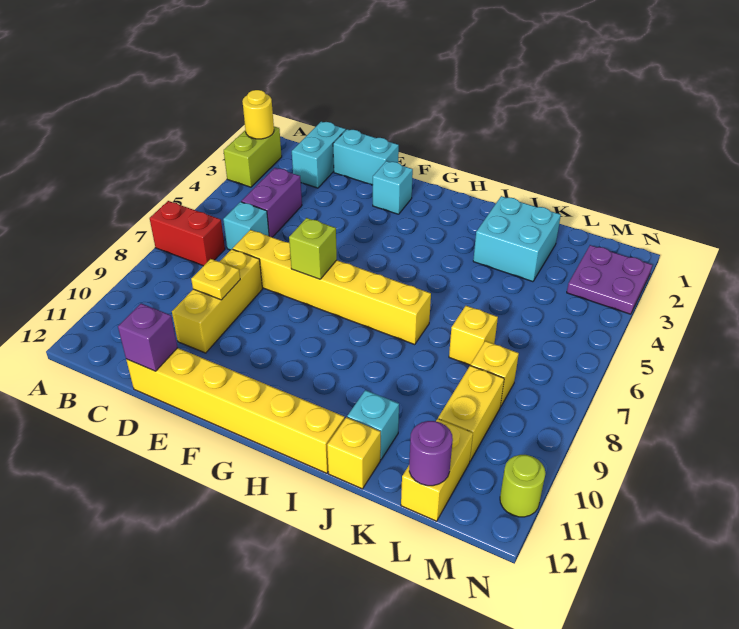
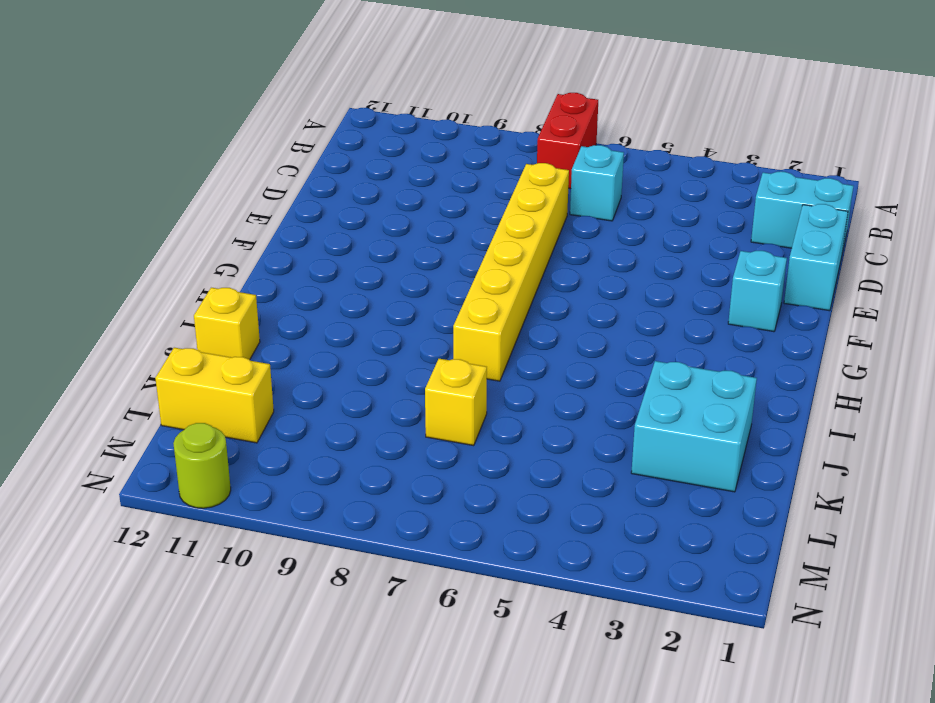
none -> lime 1x2 brick [224,126,282,187]
none -> purple 1x2 brick [241,168,302,237]
none -> yellow 1x3 brick [172,249,262,353]

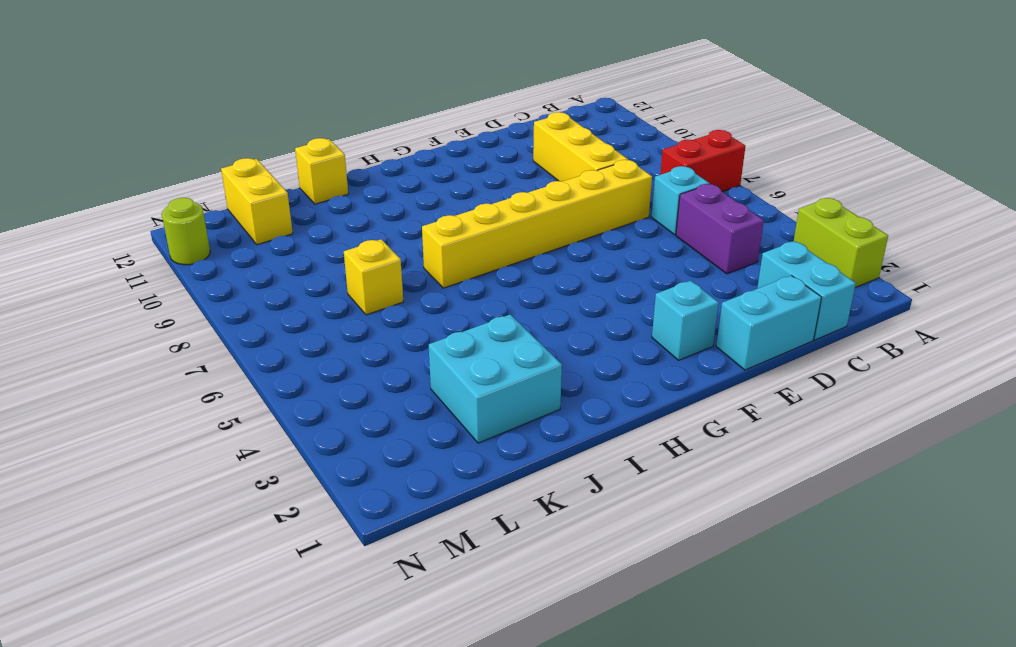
none -> yellow 1x6 brick [126,348,345,473]
none -> cyan 1x1 brick [347,390,399,460]
none -> yellow 1x1 brick [471,341,519,407]

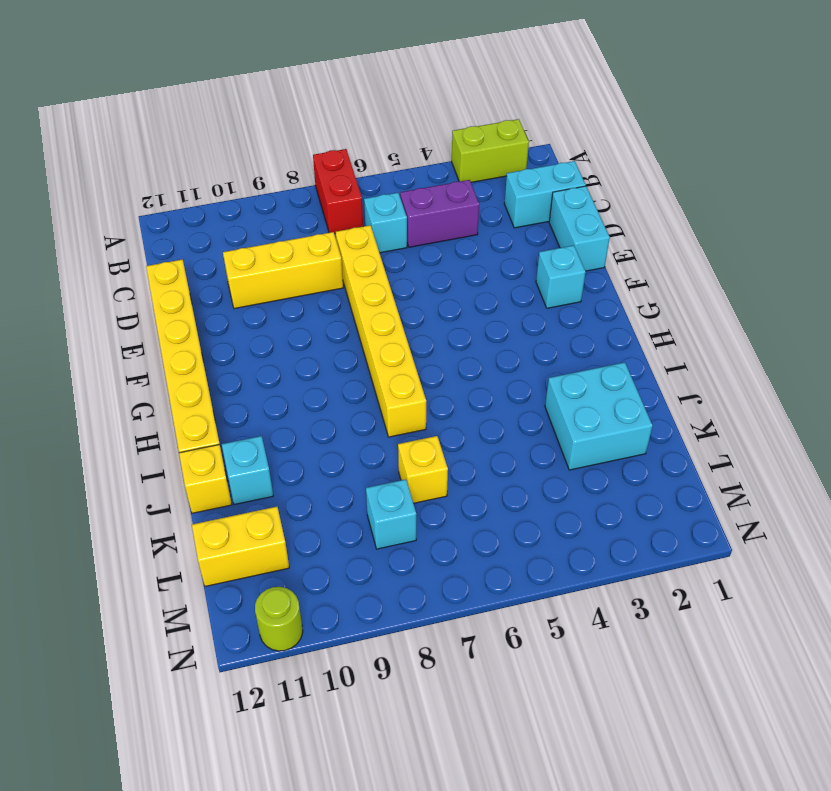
cyan 1x1 brick [366,479,416,549] -> yellow 1x1 brick [471,341,519,407]
none -> yellow 1x2 brick [438,365,504,461]
none -> purple 2x2 plate [567,245,652,314]
none -> yellow 1x1 round brick [242,90,274,139]

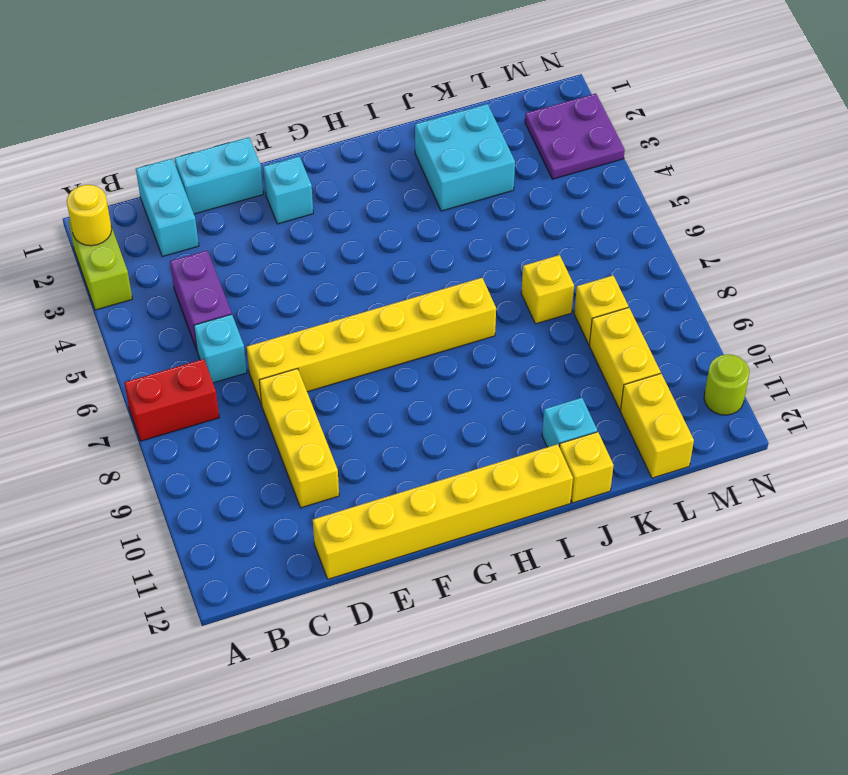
none -> yellow 1x1 plate [191,259,240,300]
none -> purple 1x1 brick [118,303,178,371]
none -> lime 1x1 brick [289,218,337,279]

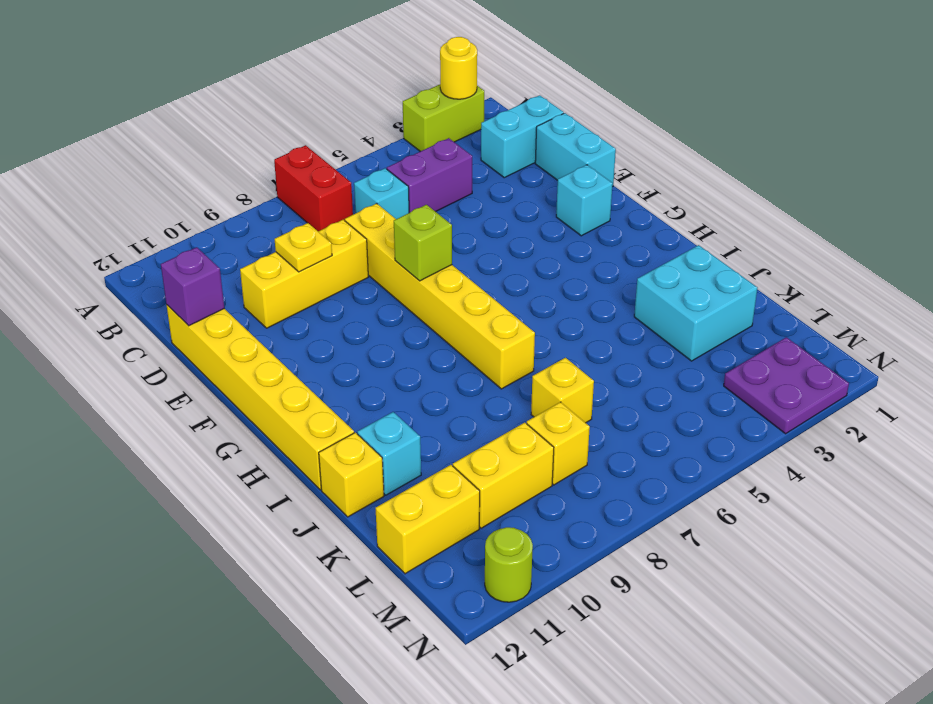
none -> purple 1x1 round brick [409,421,453,486]

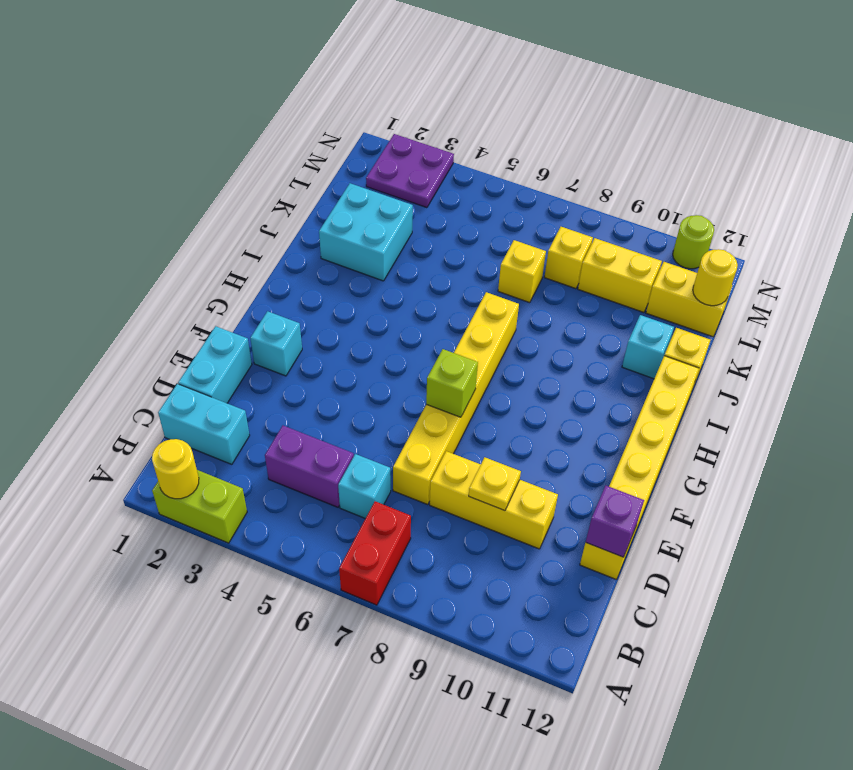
yellow 1x1 round brick [693,249,738,306] -> purple 1x1 round brick [409,421,453,486]

